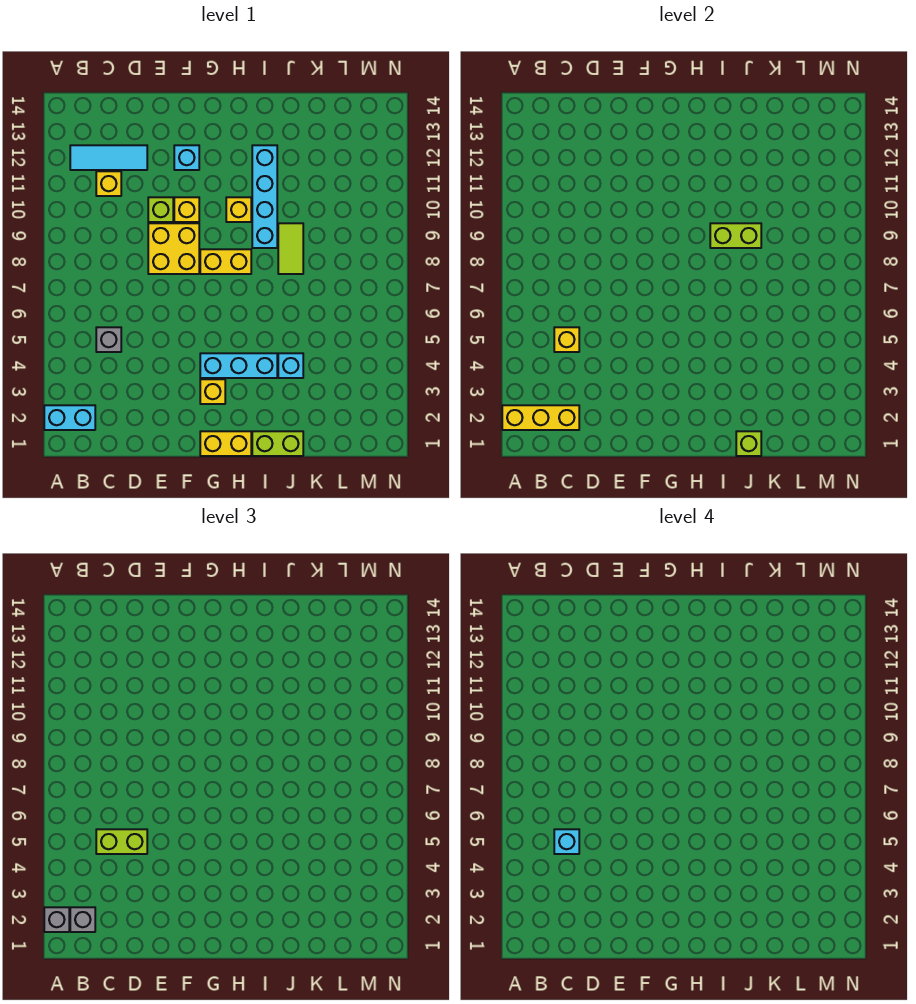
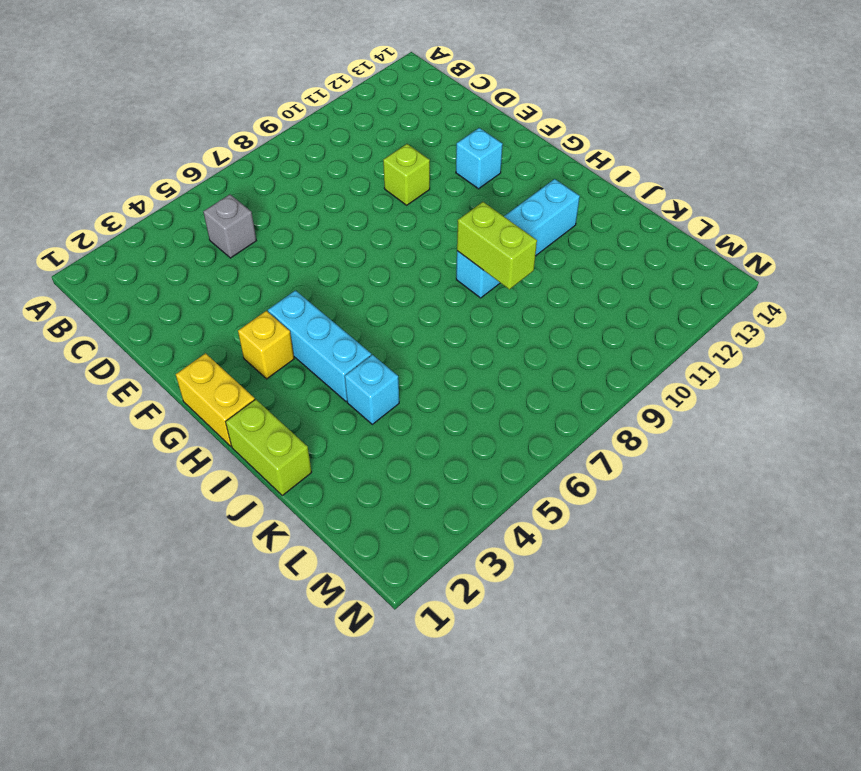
none -> cyan 1x2 brick [44,405,95,430]
none -> cyan 1x3 tile [70,145,147,170]
none -> yellow 1x1 brick [96,171,121,196]

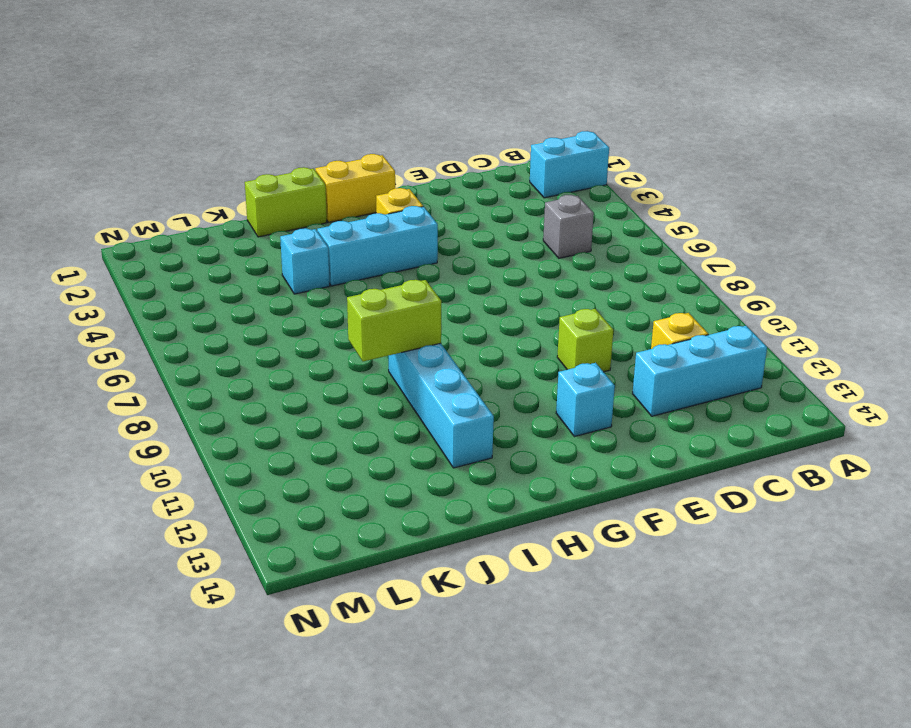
cyan 1x3 brick [633,326,767,416] -> cyan 1x3 tile [70,145,147,170]
none -> yellow 2x2 brick [148,223,199,274]
none -> yellow 1x1 brick [174,197,199,222]
none -> yellow 1x2 brick [200,249,251,274]

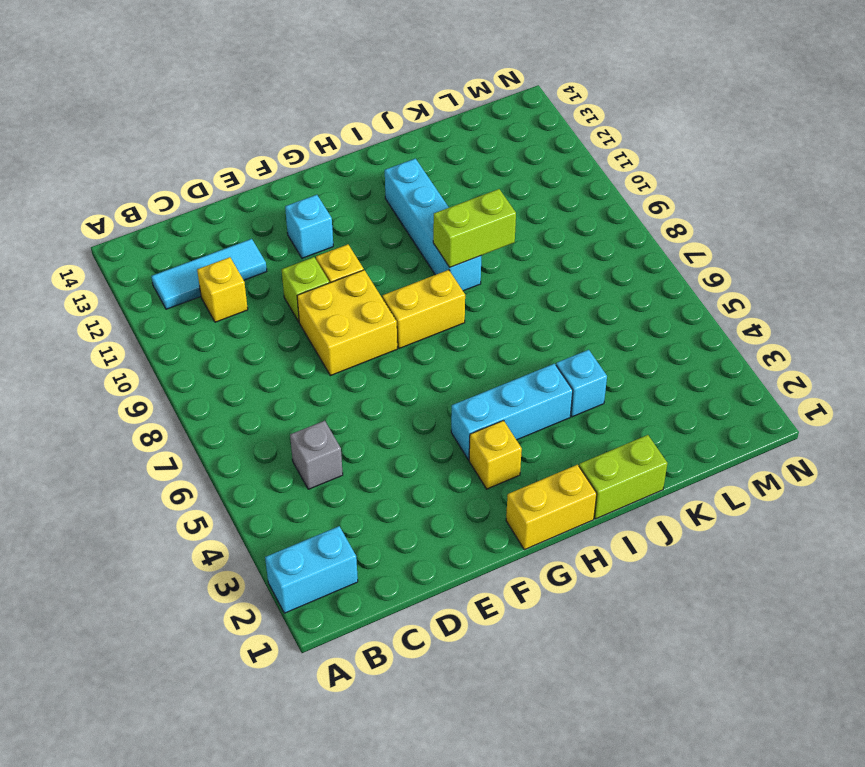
none -> yellow 1x1 brick [226,197,251,222]
none -> lime 1x2 tile [278,223,303,274]
none -> yellow 1x3 brick [502,405,579,430]

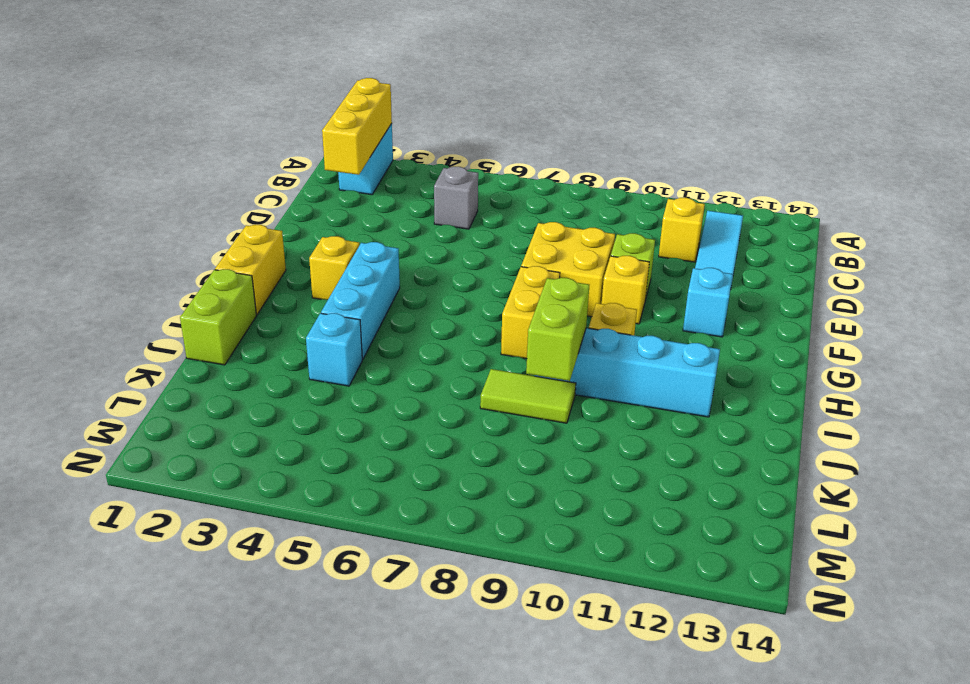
none -> yellow 1x1 brick [554,327,579,352]
none -> lime 1x1 brick [736,431,761,456]
none -> grey 1x1 brick [44,907,69,932]

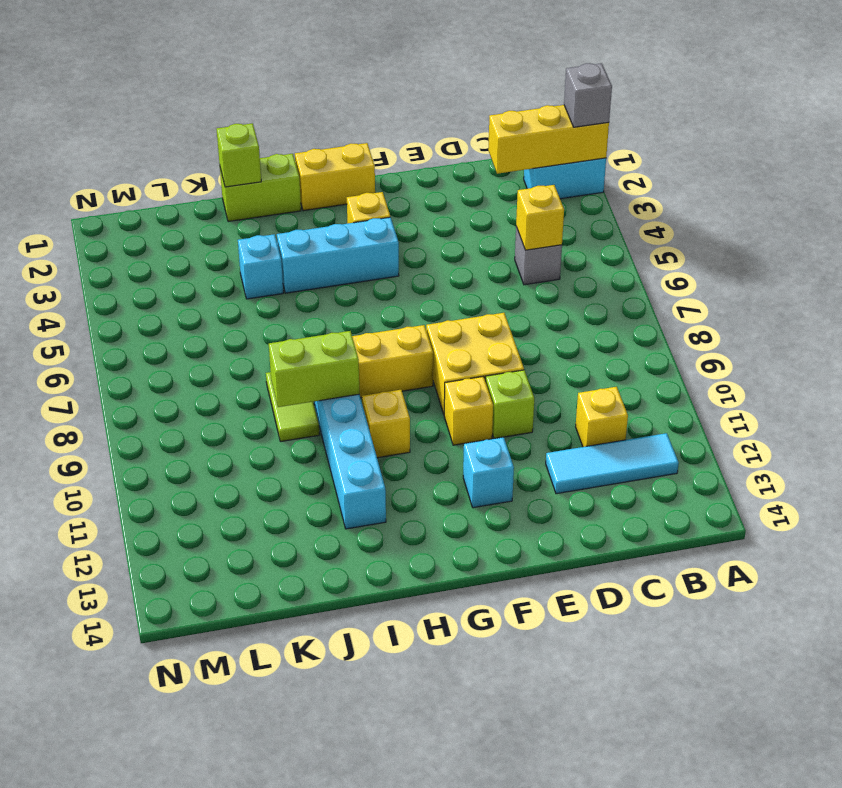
none -> grey 1x1 brick [70,907,95,932]
none -> lime 1x2 brick [96,829,147,854]
none -> cyan 1x1 brick [554,829,579,854]

